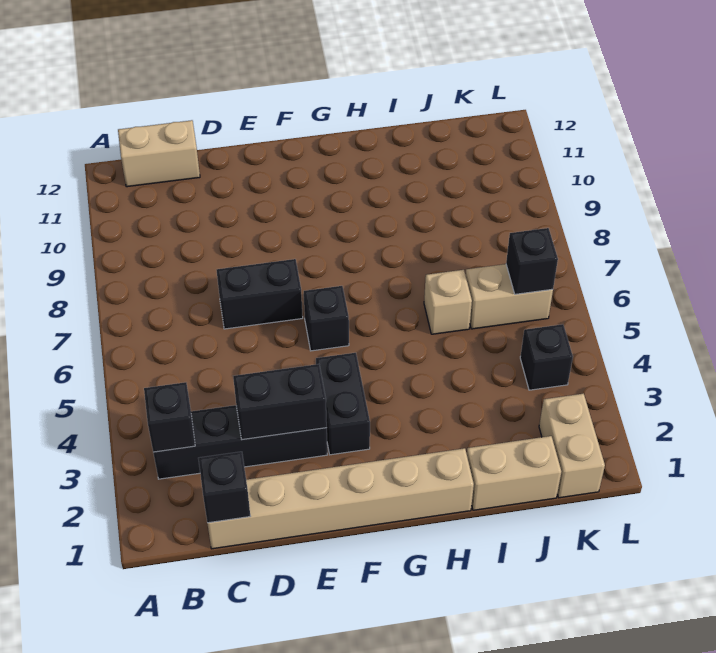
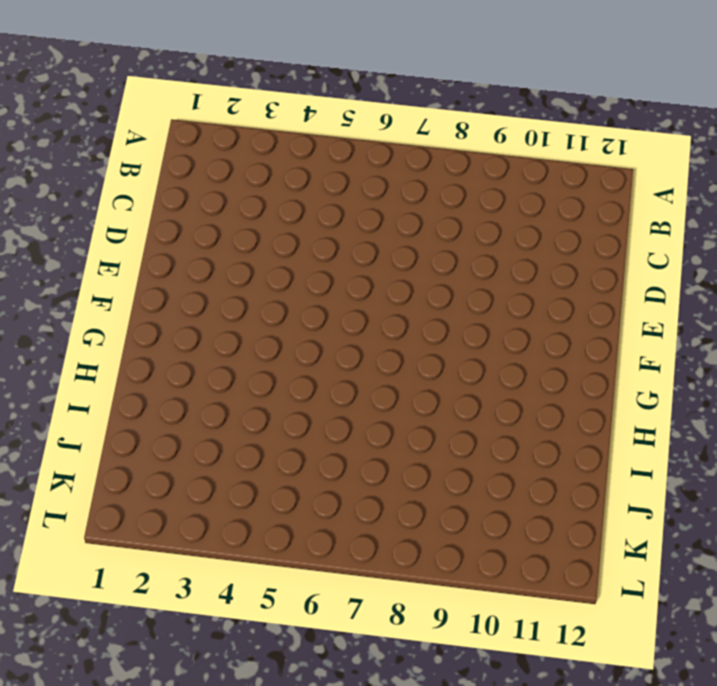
none -> black 1x4 brick [153,405,327,479]
none -> tan 1x2 brick [118,120,200,187]
none -> tan 1x6 brick [207,448,474,549]

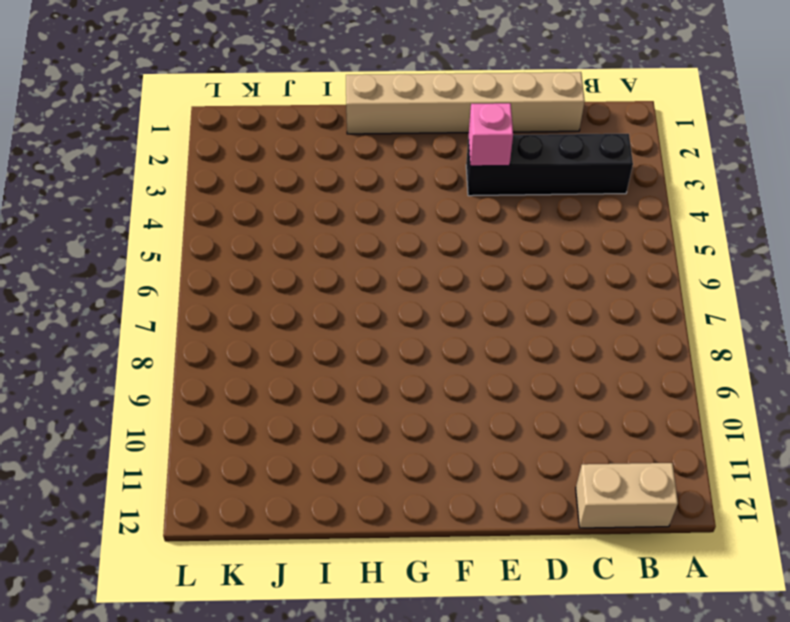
pink 1x1 brick [469,103,513,166] -> black 1x2 brick [233,364,327,440]
none -> black 1x2 brick [217,259,303,329]
none -> black 1x2 brick [316,353,370,455]
none -> black 1x1 brick [304,286,349,351]

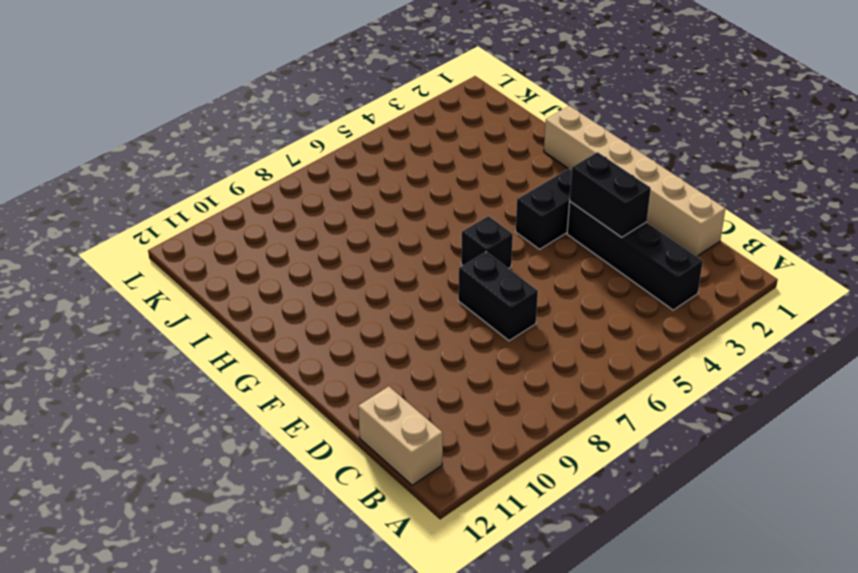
none -> tan 1x2 brick [467,436,561,510]
none -> tan 1x1 brick [424,270,472,334]
none -> tan 1x2 brick [465,264,553,329]

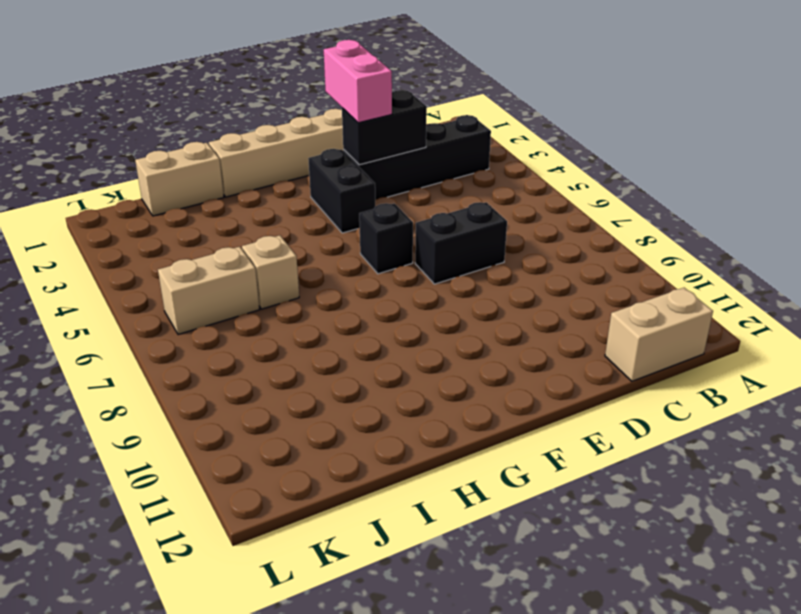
pink 1x2 brick [324,40,392,123] -> none
none -> tan 1x2 brick [539,394,605,498]
none -> black 1x1 brick [520,324,573,390]
none -> black 1x1 brick [144,382,195,452]

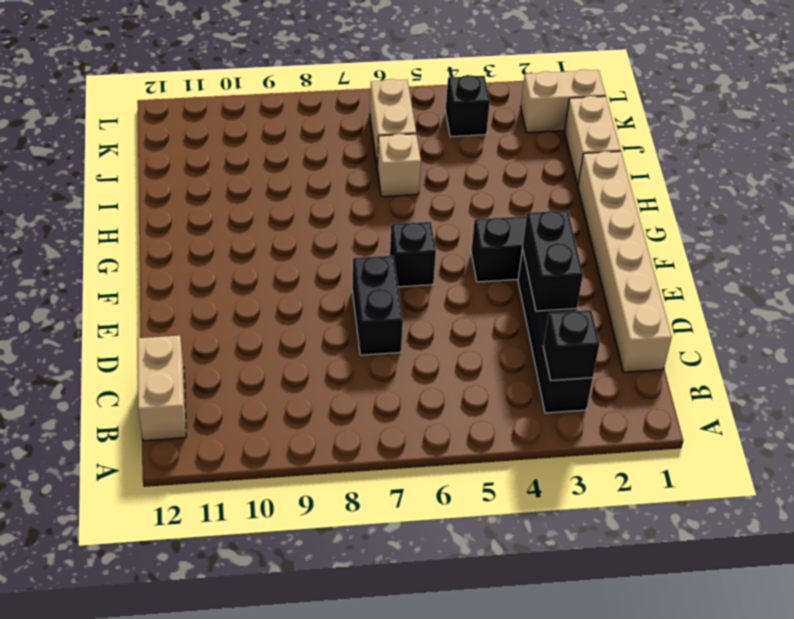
none -> black 1x1 brick [198,452,250,523]
none -> black 1x1 brick [506,228,558,294]

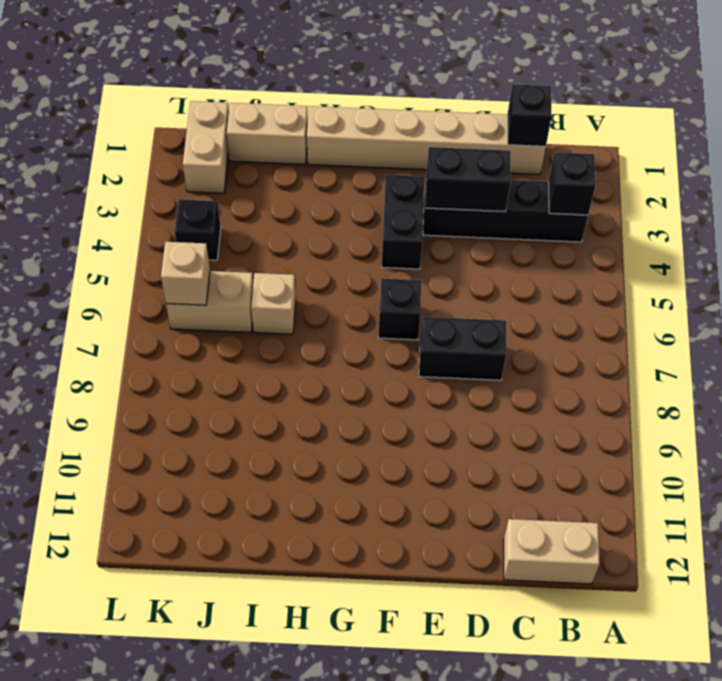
tan 1x1 brick [161,242,210,305] -> black 1x1 brick [506,228,558,294]

